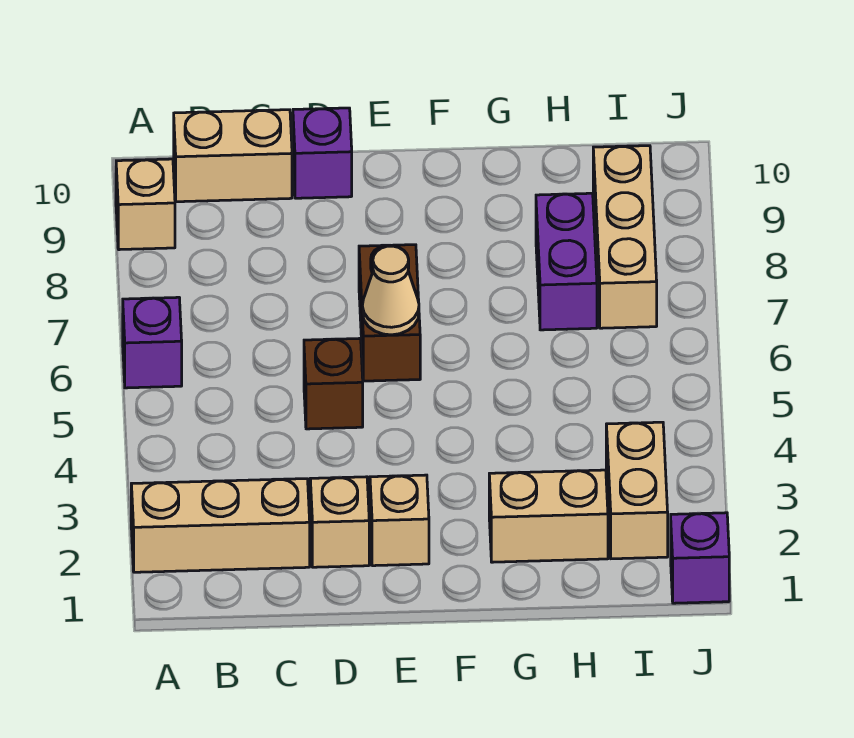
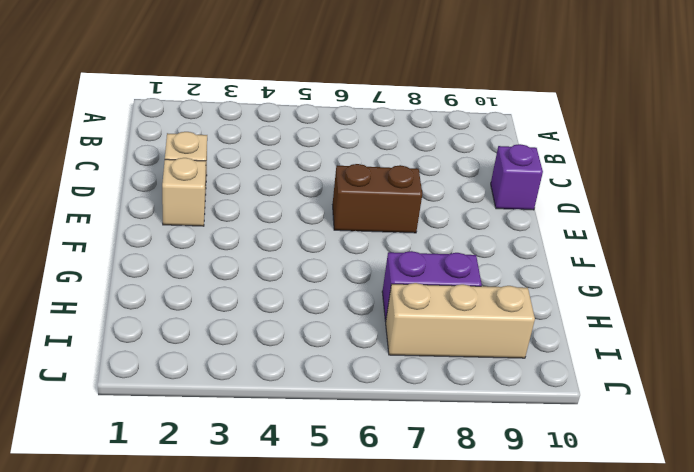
none -> tan 1x3 brick [131,479,310,572]
none -> purple 1x1 brick [123,297,182,388]
none -> tan 1x1 brick [116,159,175,250]

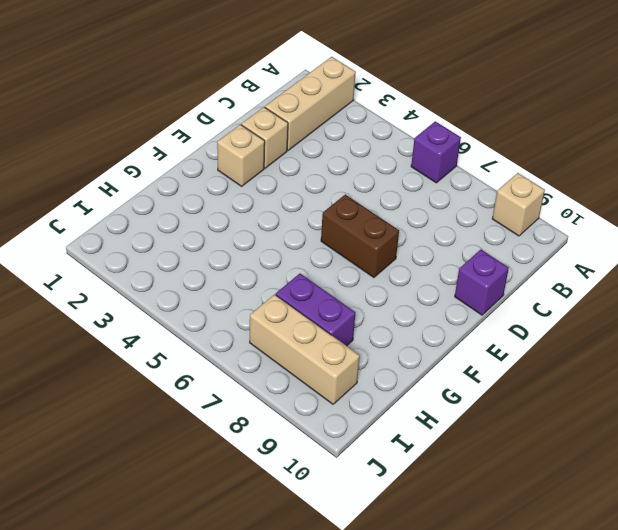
none -> tan 1x2 brick [174,110,292,202]
none -> brown 1x1 brick [304,338,363,429]
none -> tan 1x2 brick [489,470,608,562]

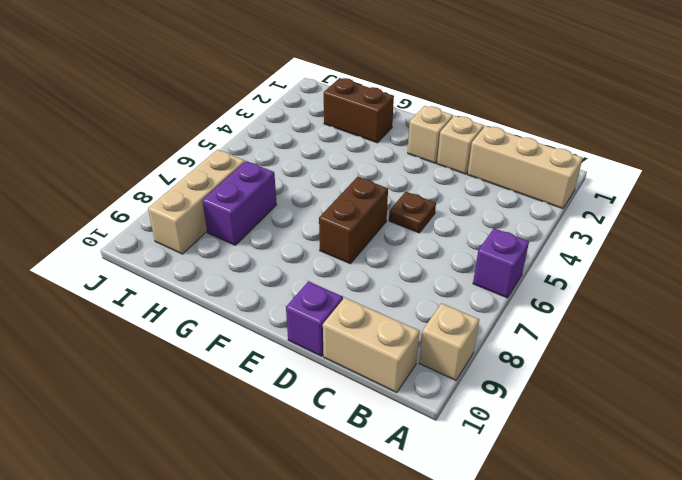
brown 1x1 plate [389,192,436,233] -> brown 1x1 brick [304,338,363,429]
brown 1x2 brick [324,78,394,143] -> tan 1x2 brick [489,470,608,562]
none -> tan 1x2 brick [606,422,668,559]
none -> purple 1x1 brick [671,513,729,603]
none -> tan 1x1 cone [362,246,419,335]

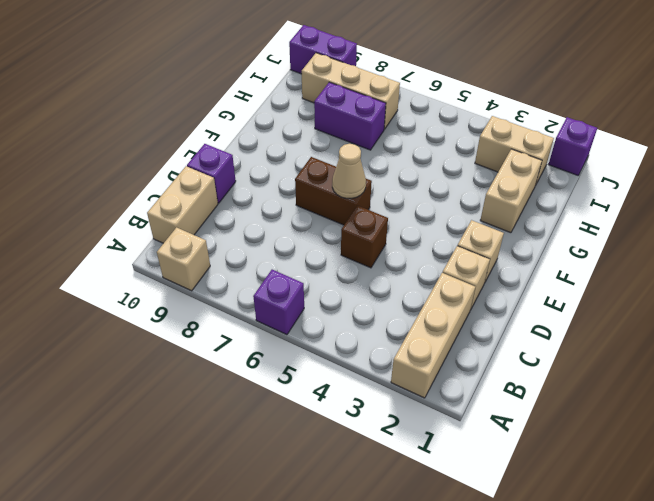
purple 1x2 brick [289,25,357,74] -> none

